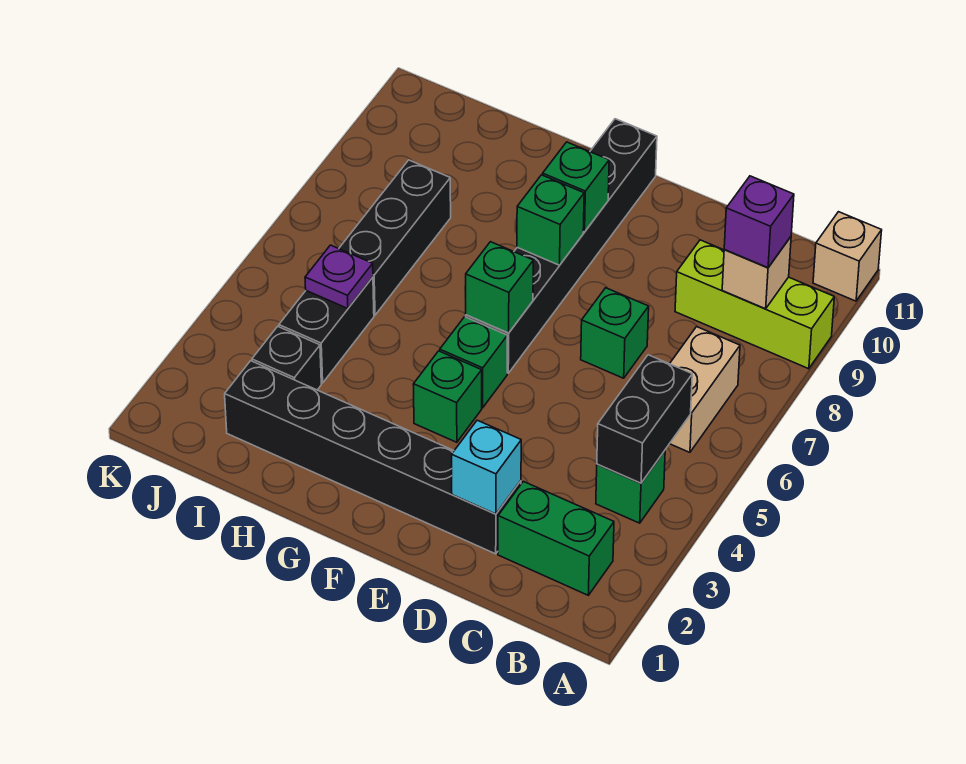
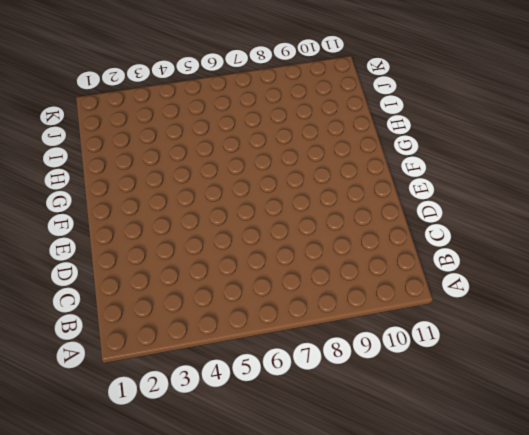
none -> lime 1x3 brick [675,240,834,369]
none -> tan 1x1 brick [813,212,882,301]
none -> green 1x2 brick [498,481,614,595]

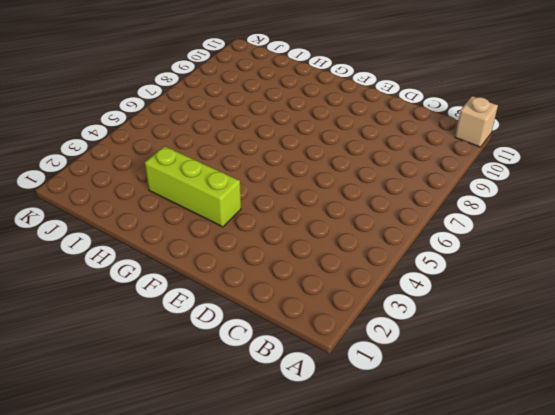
lime 1x3 brick [145,146,241,227] -> lime 1x3 brick moved to [675,240,834,369]
none -> green 1x2 brick [498,481,614,595]
none -> green 1x1 brick [596,451,665,523]
none -> tan 1x2 brick [670,327,740,452]

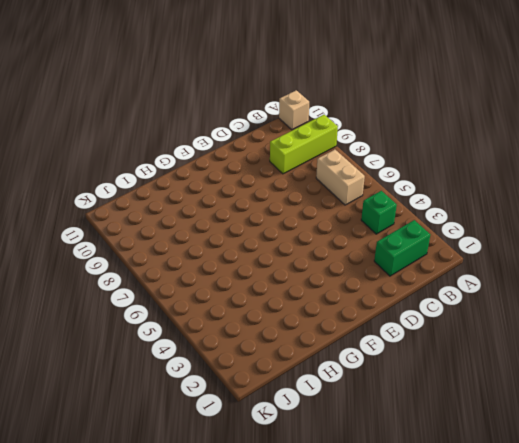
none -> black 1x6 brick [225,361,521,554]
none -> green 1x1 brick [581,288,649,378]
none -> green 1x1 brick [413,351,482,442]

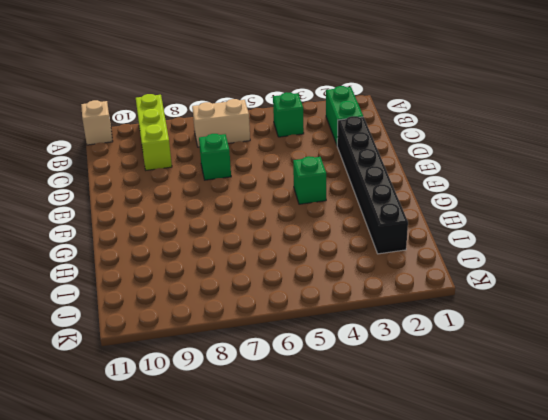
none -> green 1x1 brick [440,317,507,408]
none -> black 1x6 brick [466,119,657,373]
none -> black 1x1 brick [252,326,321,390]

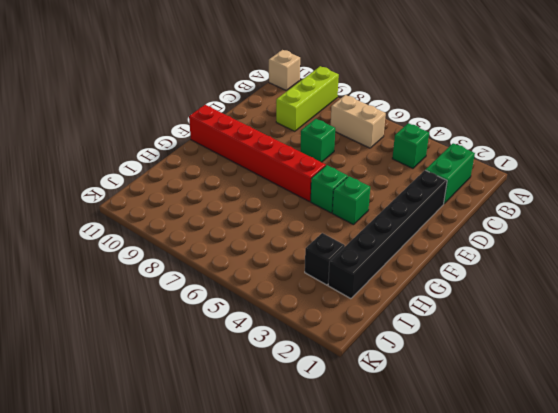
red 1x6 brick [189,105,326,202] -> black 1x6 brick [466,119,657,373]
none -> black 1x2 brick [279,277,374,383]
none -> black 1x3 brick [339,160,451,315]
none -> black 1x2 brick [597,355,692,483]

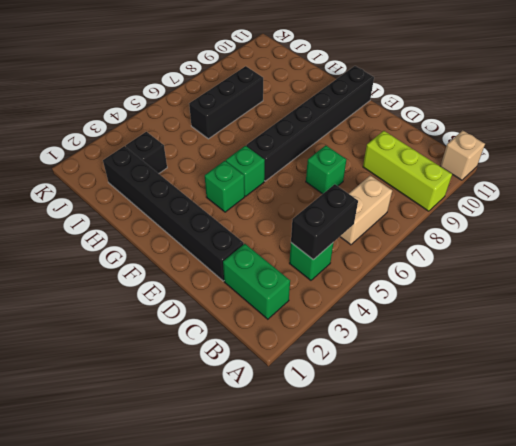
none -> black 1x2 brick [279,277,374,383]
none -> tan 1x1 brick [722,237,791,309]
none -> cyan 1x1 brick [452,420,521,514]

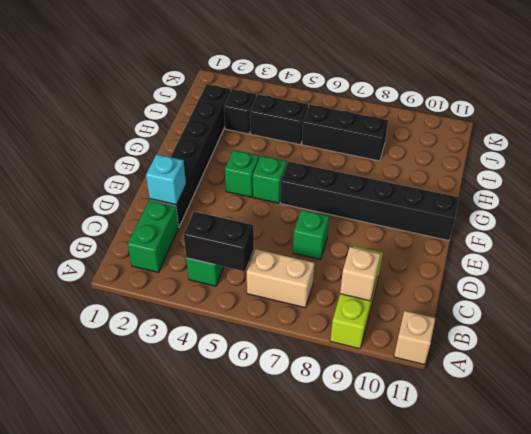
none -> green 1x1 brick [465,242,533,333]
none -> green 1x1 brick [517,175,584,265]
none -> green 1x1 brick [543,142,609,232]

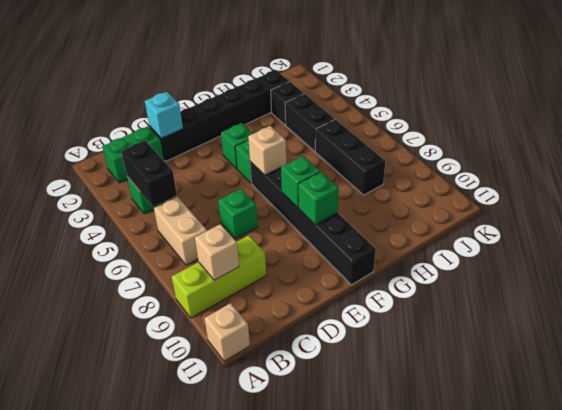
tan 1x1 brick [248,126,286,175] -> green 1x1 brick [465,242,533,333]
none -> purple 1x1 plate [305,245,373,309]
none -> purple 1x1 brick [724,176,794,268]

